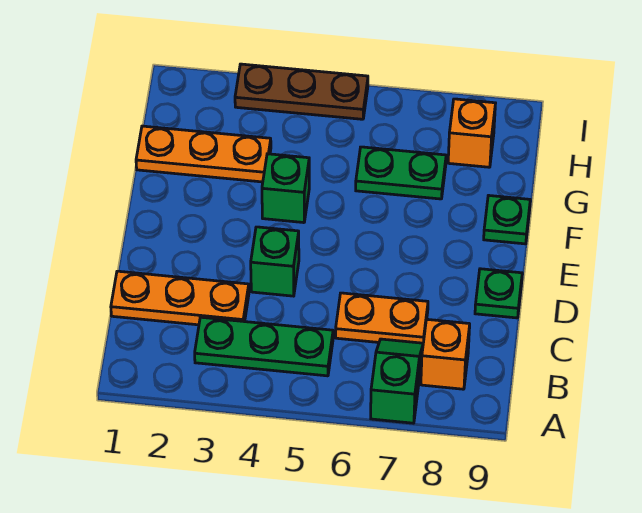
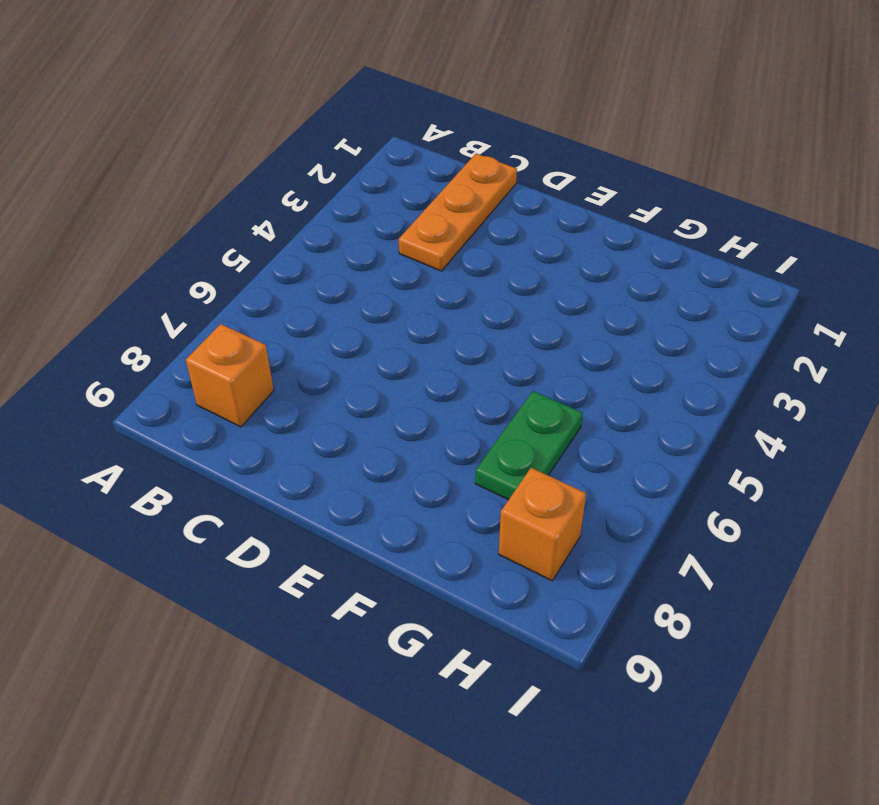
none -> green 1x2 slope [371,339,423,423]
none -> green 1x3 plate [195,317,333,376]
none -> orange 1x2 plate [336,293,428,343]

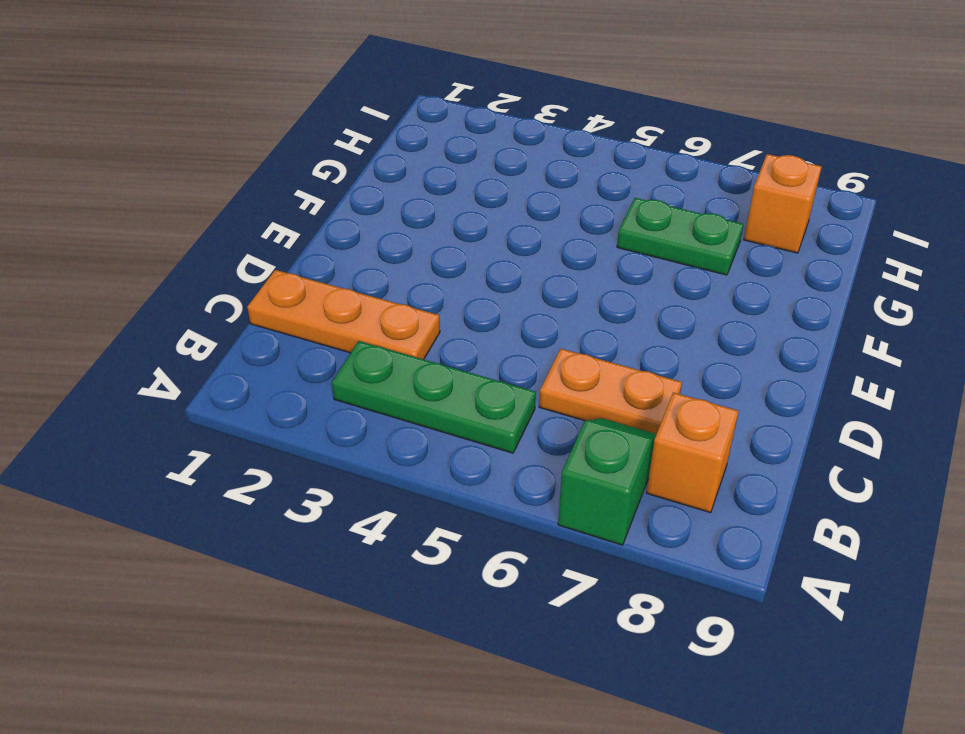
none -> green 1x1 brick [251,227,299,296]
none -> green 1x1 plate [475,269,522,318]
none -> green 1x1 brick [262,154,309,223]

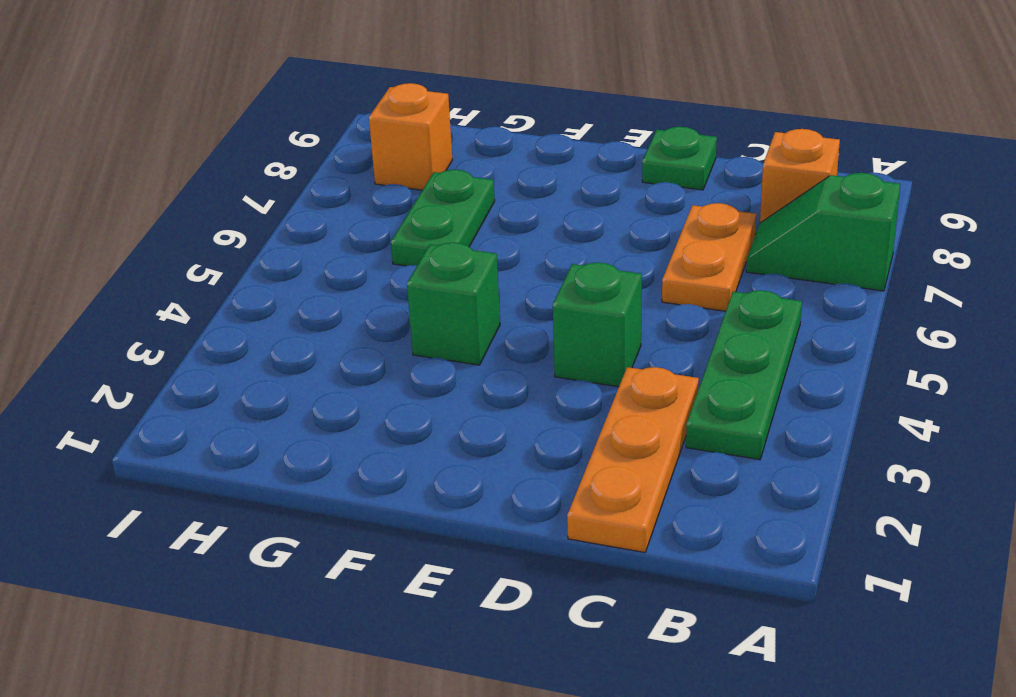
none -> green 1x1 plate [484,195,530,244]
none -> orange 1x3 plate [136,126,271,182]
none -> brown 1x3 plate [235,64,368,119]

